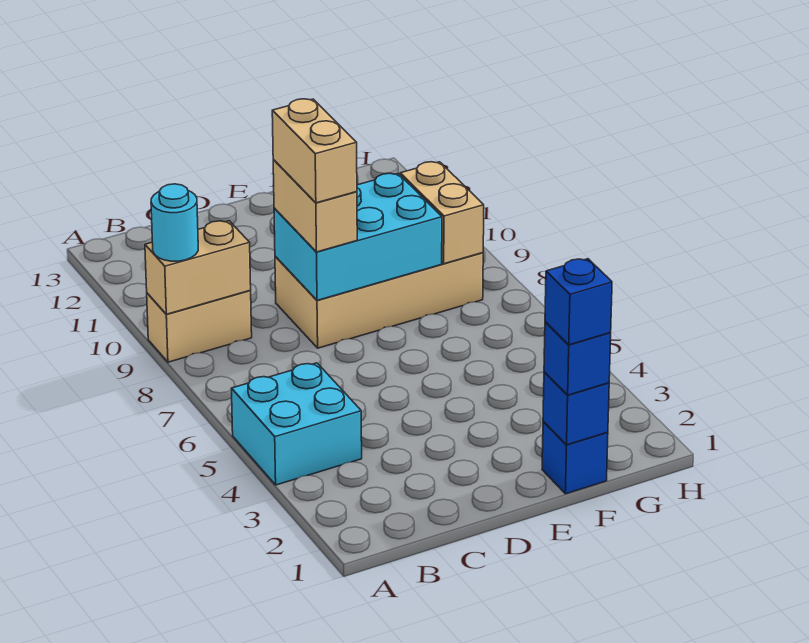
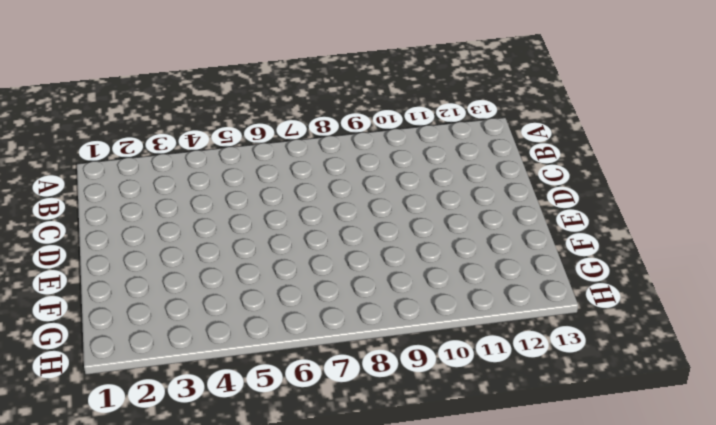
none -> cyan 2x2 brick [231,363,362,485]
none -> tan 1x2 brick [147,291,252,362]
none -> tan 2x4 brick [275,253,483,348]

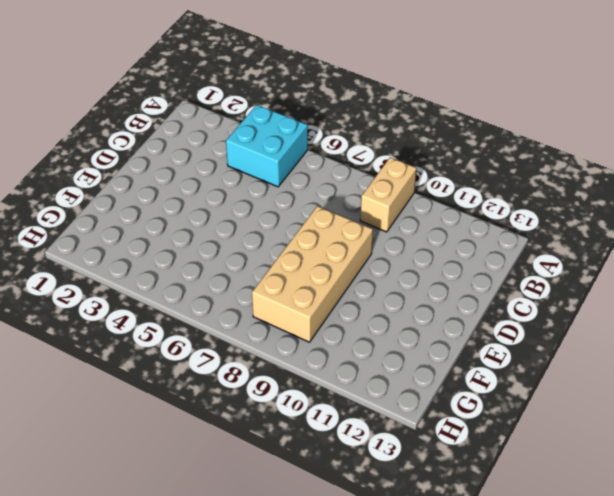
none -> blue 1x1 brick [542,421,608,494]
none -> tan 1x2 brick [145,221,251,314]
none -> cyan 2x3 brick [274,173,442,300]

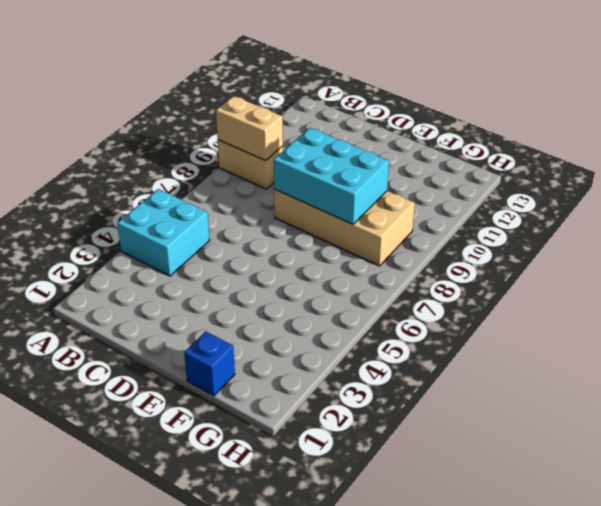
none -> blue 1x1 brick [543,372,609,445]
none -> tan 1x2 brick [400,162,484,264]
none -> cyan 1x1 round brick [151,184,198,261]

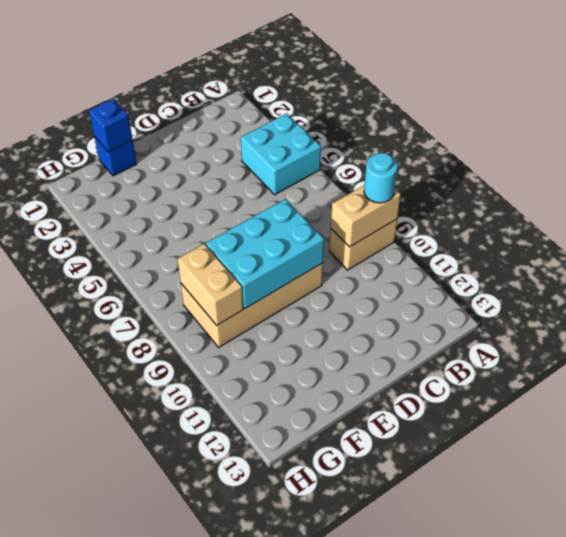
none -> tan 1x2 brick [273,160,357,252]
none -> blue 1x1 brick [544,322,611,395]
none -> tan 1x2 brick [272,99,357,203]

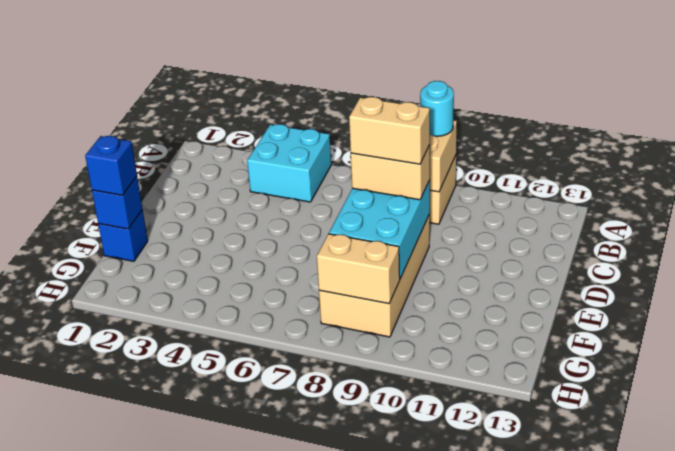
none -> blue 1x1 brick [545,259,612,345]

